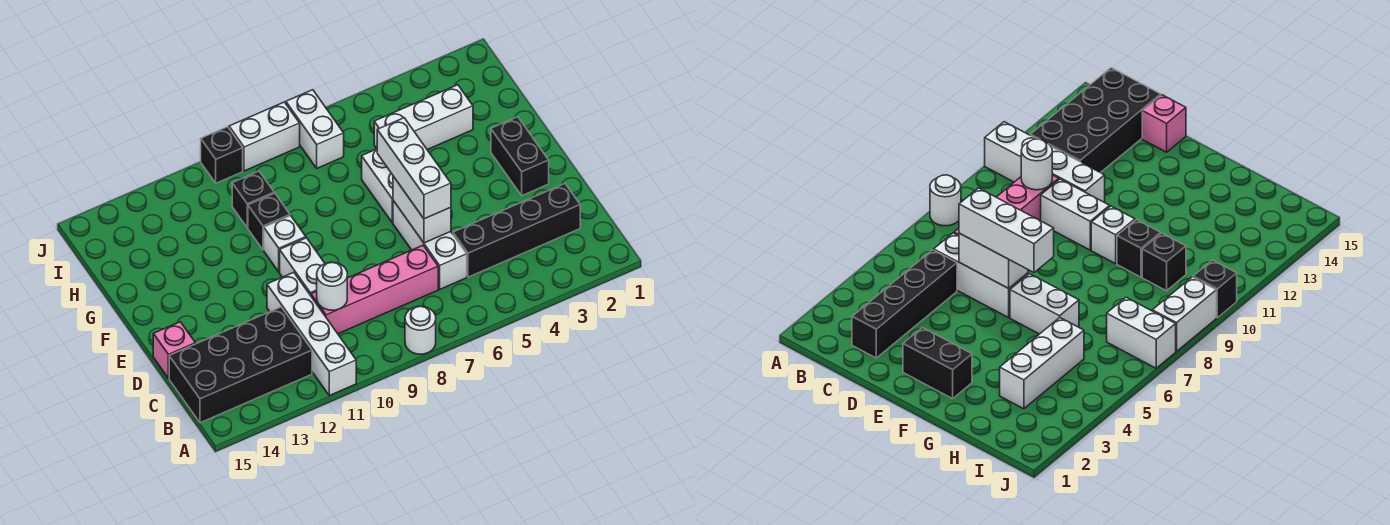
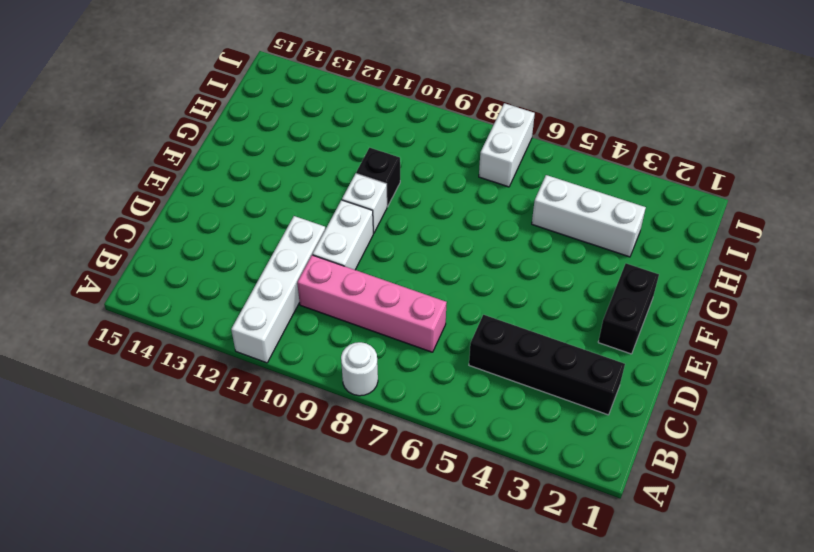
none -> black 2x4 brick [169,307,312,423]
none -> white 1x3 brick [393,201,467,289]
none -> pink 1x1 brick [153,322,195,378]

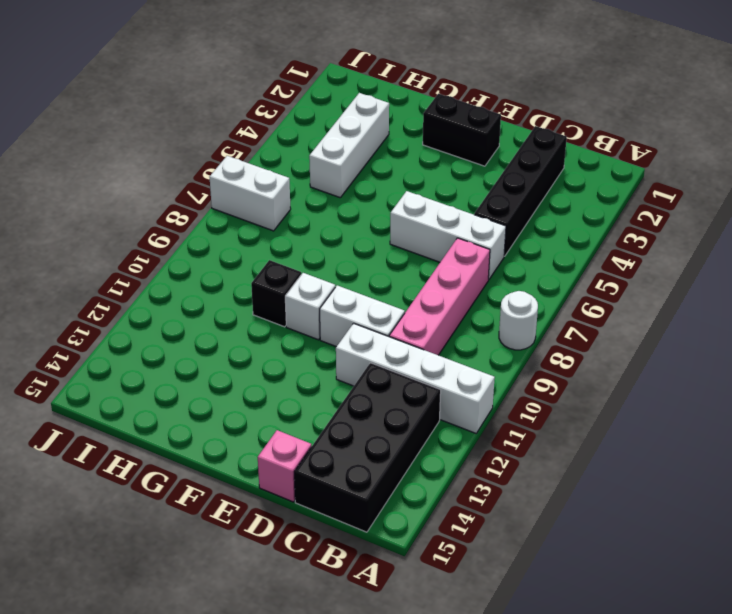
none -> white 1x2 brick [362,149,393,223]
none -> black 1x1 brick [232,171,274,228]
none -> white 1x2 brick [229,102,300,171]

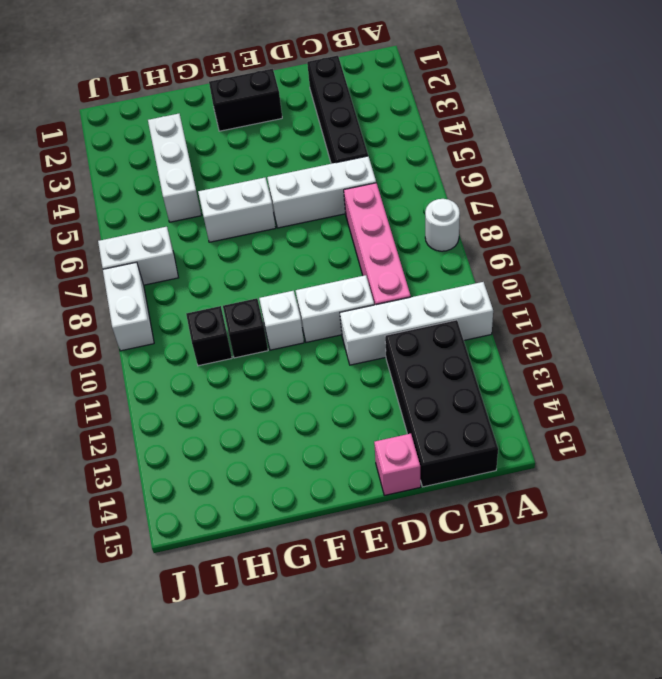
none -> black 1x1 brick [201,127,243,183]
none -> white 1x1 round brick [317,262,347,310]
none -> white 1x2 brick [393,176,451,243]

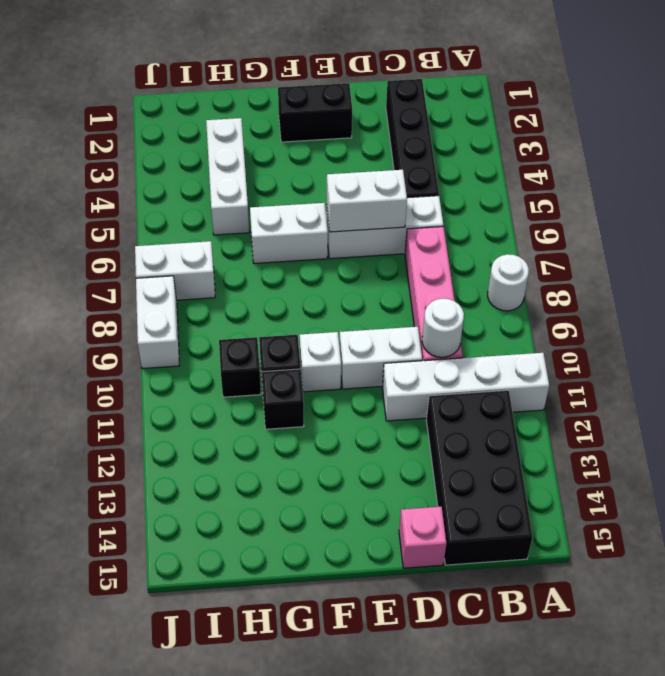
black 1x1 brick [262,369,304,429] -> black 1x1 brick moved to [201,127,243,183]
none -> white 1x3 brick [377,118,451,219]

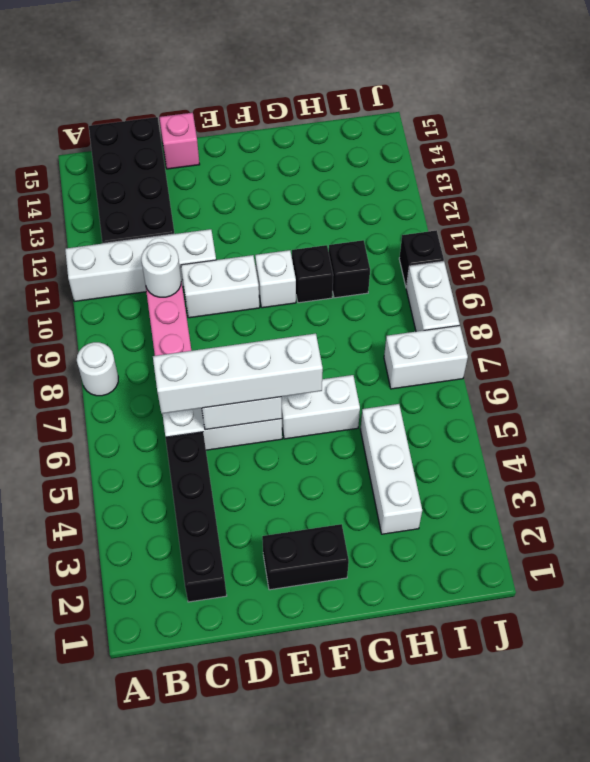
white 1x4 brick [153,334,323,414] -> white 1x3 brick [377,118,451,219]

